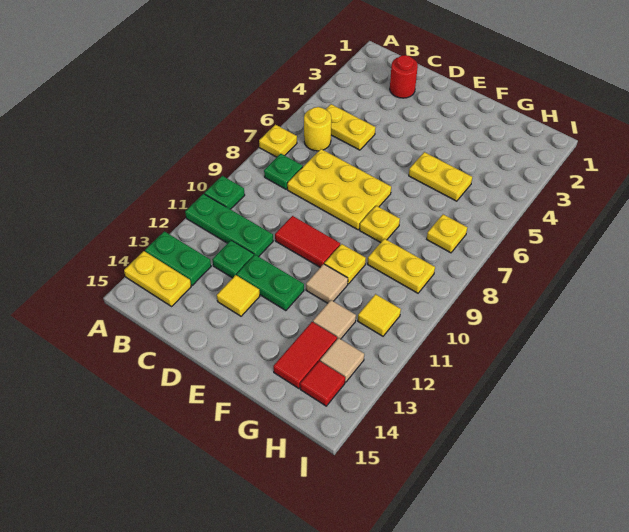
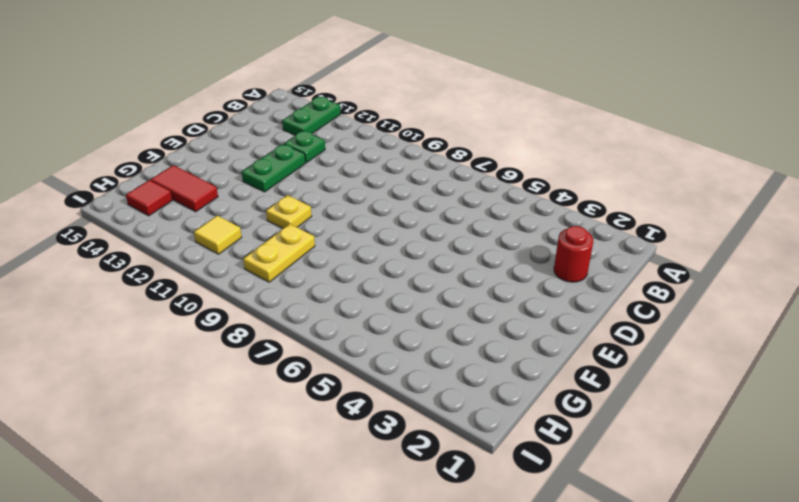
none -> yellow 1x1 plate [259,125,297,157]
none -> green 1x1 plate [204,176,245,209]
none -> green 1x3 plate [185,194,273,257]

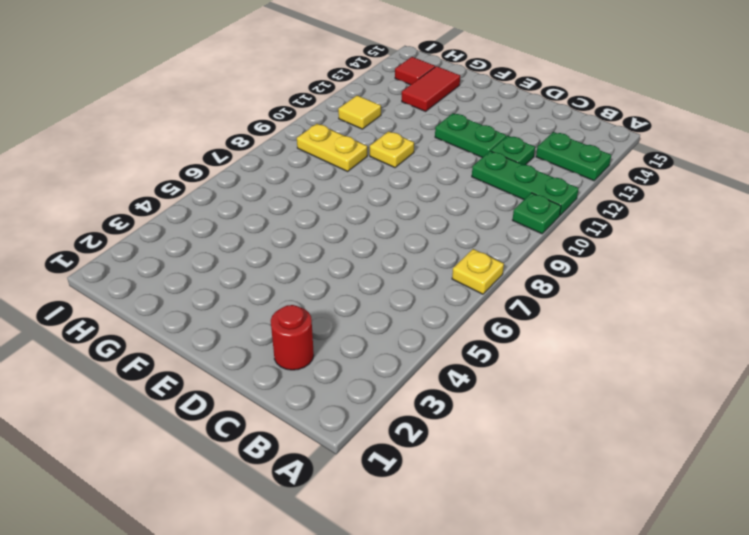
none -> yellow 1x2 plate [124,251,191,306]
none -> yellow 1x2 plate [326,104,376,150]
none -> yellow 1x1 round brick [304,107,331,151]

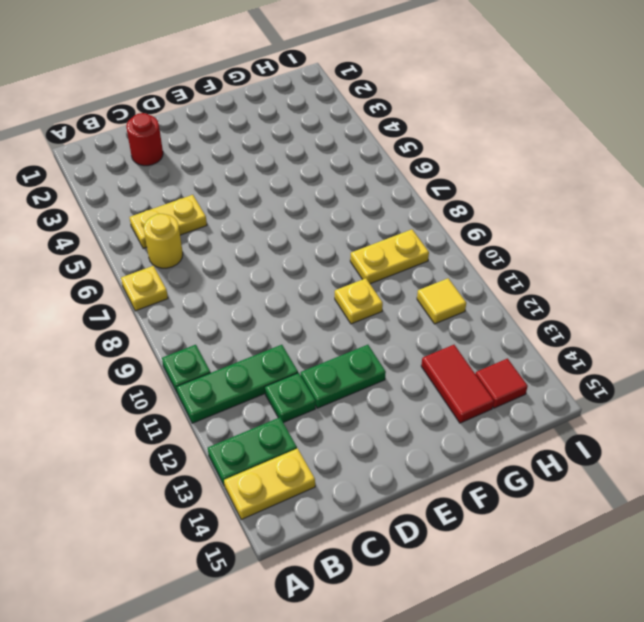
none -> green 1x1 plate [264,154,303,189]
none -> yellow 2x3 plate [287,149,391,230]
none -> red 1x2 tile [275,216,340,267]

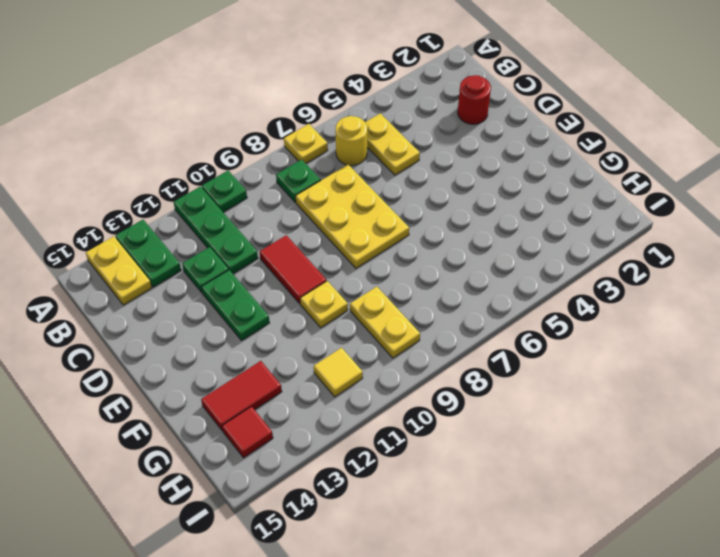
none -> yellow 1x1 tile [217,275,260,316]
none -> yellow 1x2 plate [409,152,472,201]
none -> yellow 1x1 plate [360,206,400,243]

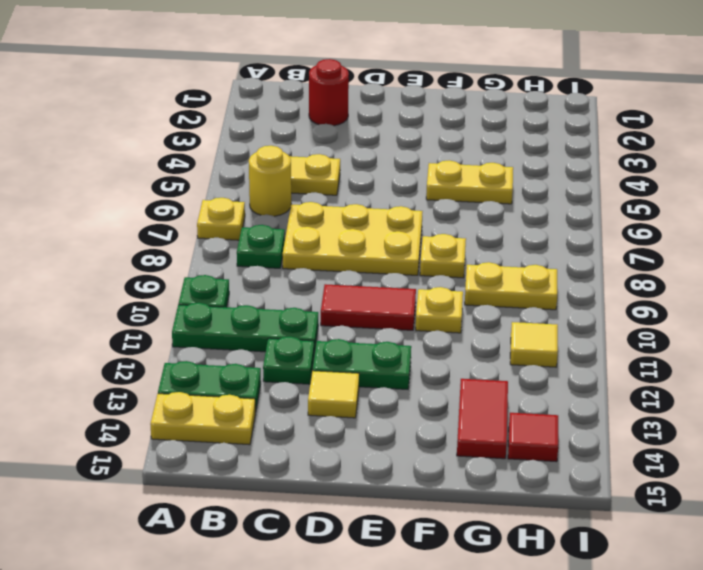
none -> tan 1x1 tile [306,264,348,303]
none -> tan 1x1 tile [313,300,356,339]
none -> yellow 1x1 plate [427,214,467,253]

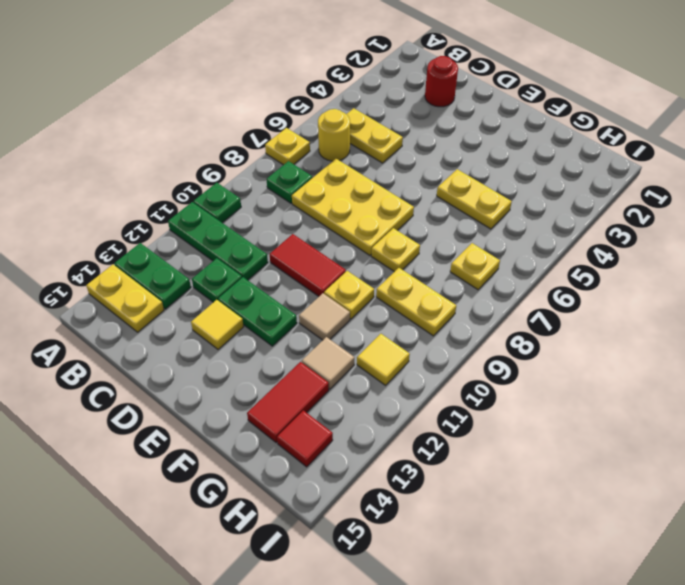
none -> tan 1x1 tile [320,338,364,382]

